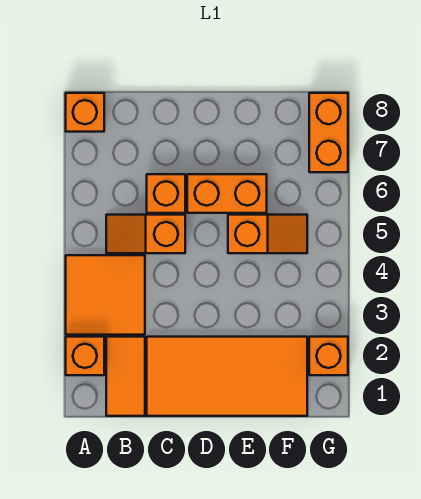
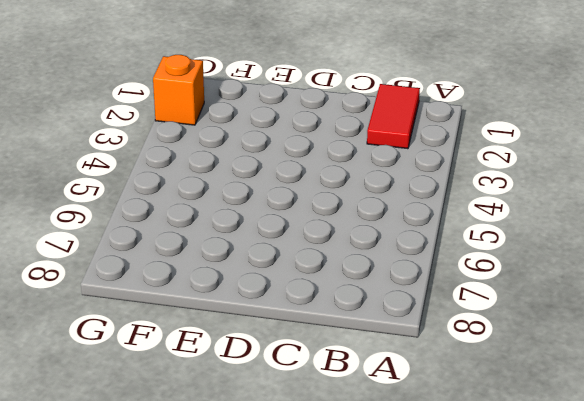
red 1x2 tile [367,84,420,149] -> orange 1x2 tile [106,337,145,416]
none -> orange 1x1 brick [66,337,104,375]
none -> orange 2x2 tile [66,255,145,335]

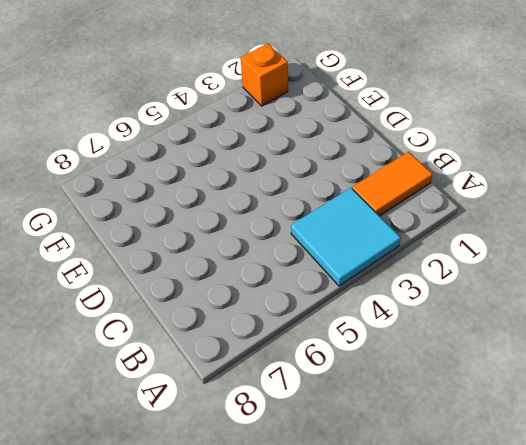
cyan 2x2 tile [291,188,401,286] -> orange 2x2 tile [66,255,145,335]
none -> orange 1x1 brick [66,337,104,375]
none -> orange 1x1 brick [66,93,104,132]

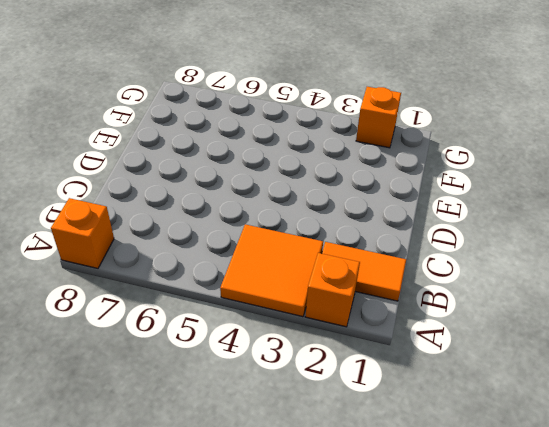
none -> orange 1x2 slope [106,215,185,253]
none -> orange 2x4 tile [147,337,307,416]

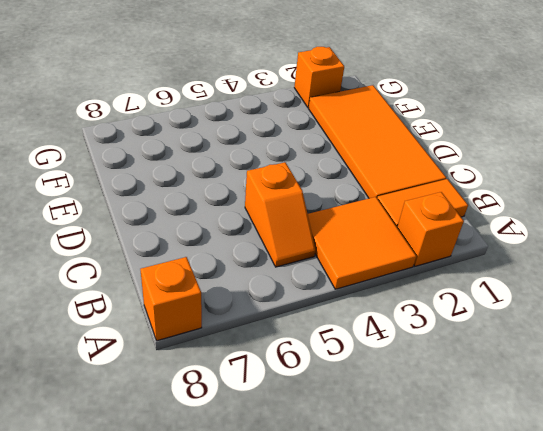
none -> orange 1x1 brick [147,174,185,213]
none -> orange 1x2 brick [187,174,267,213]

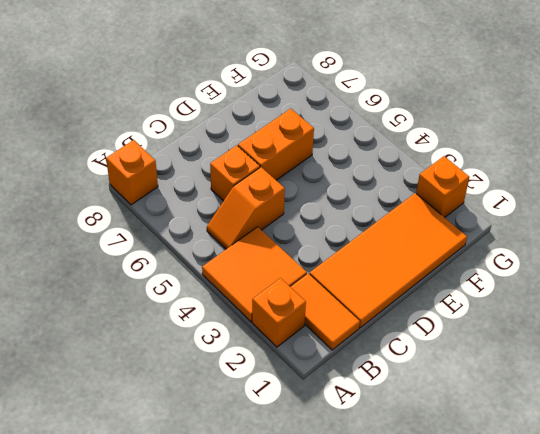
none -> orange 1x2 slope [228,215,307,253]
none -> orange 1x2 brick [309,93,348,172]

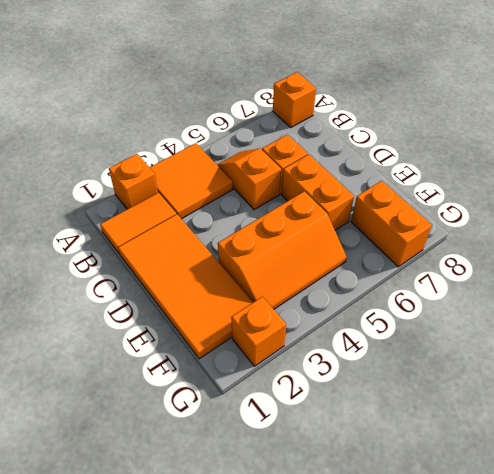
orange 2x3 slope [218,191,347,309] -> orange 1x2 slope [228,215,307,253]
orange 1x2 brick [351,181,432,267] -> orange 1x2 brick turned to [309,93,348,172]

